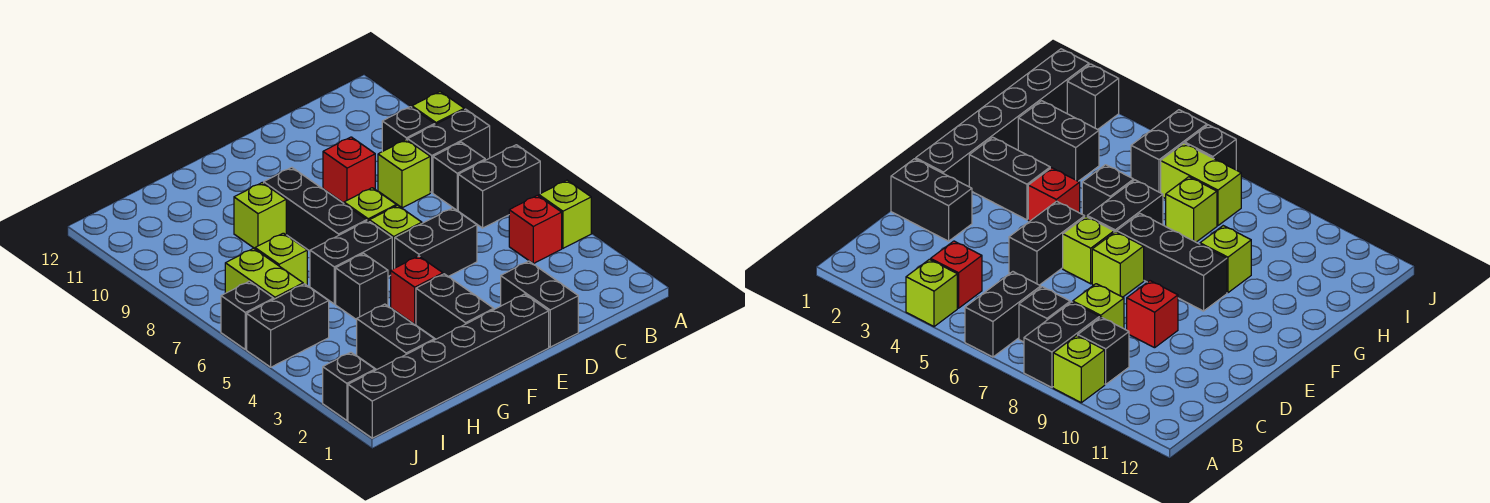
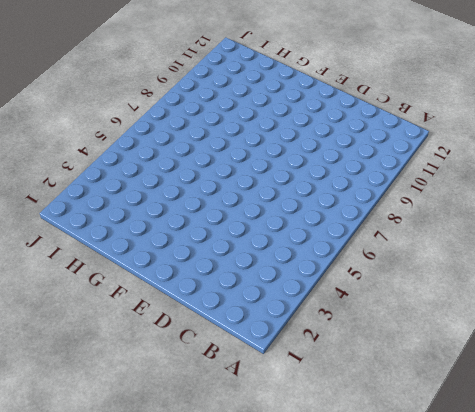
none -> lime 1x1 brick [539,180,591,248]
none -> black 1x2 brick [458,145,540,228]
none -> black 1x2 brick [408,109,490,192]

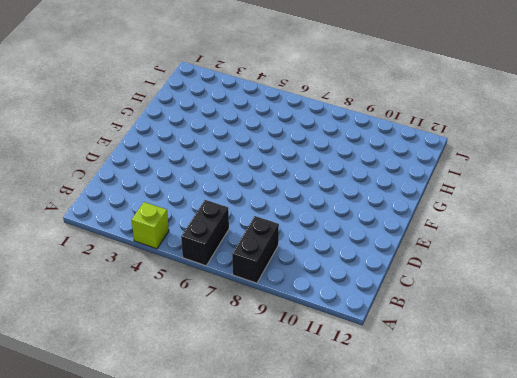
none -> lime 1x1 brick [412,92,464,125]
none -> red 1x1 brick [509,195,562,264]
none -> black 1x1 brick [433,142,485,210]

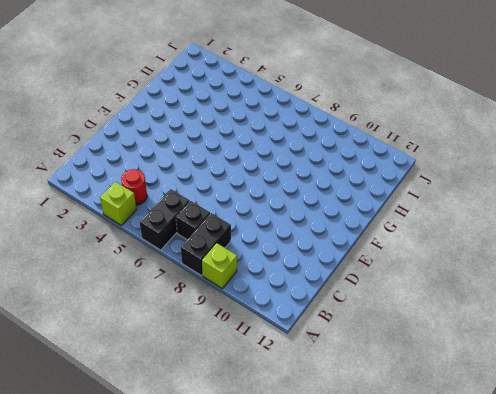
red 1x1 round brick [121,169,147,205] -> red 1x1 brick [509,195,562,264]
none -> black 1x1 brick [382,107,435,151]
none -> lime 1x1 brick [378,140,430,208]
none -> black 1x2 brick [501,261,578,347]

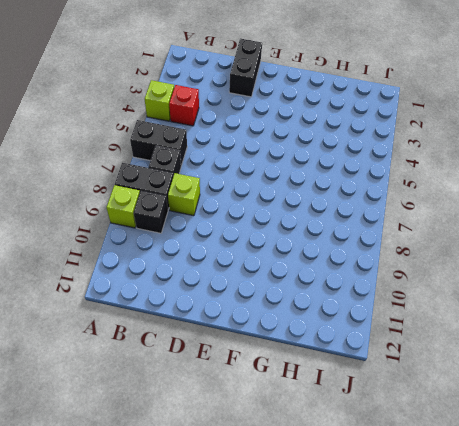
none -> black 1x2 brick [395,208,477,276]
none -> red 1x1 brick [323,137,375,203]
none -> black 1x6 brick [348,294,549,438]

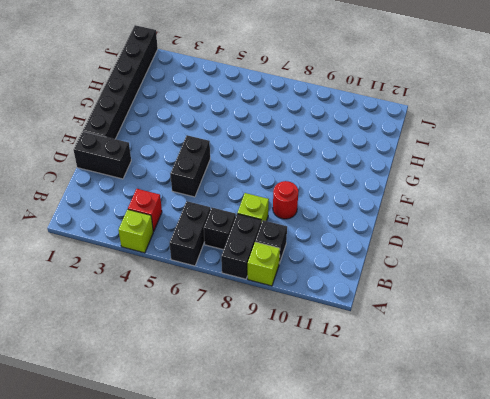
red 1x1 round brick [273,181,298,219] -> red 1x1 brick [323,137,375,203]
none -> lime 1x1 brick [369,205,422,269]
none -> lime 1x1 brick [344,188,396,221]
none -> black 1x2 brick [416,274,494,339]

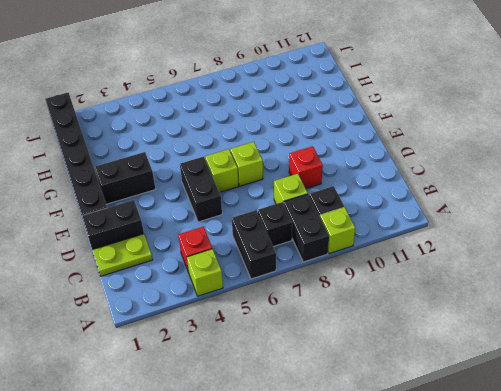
lime 1x2 plate [92,234,153,276] -> none
none -> red 1x1 brick [391,256,443,324]
none -> black 1x2 brick [310,221,392,304]
none -> black 1x3 brick [264,167,367,251]

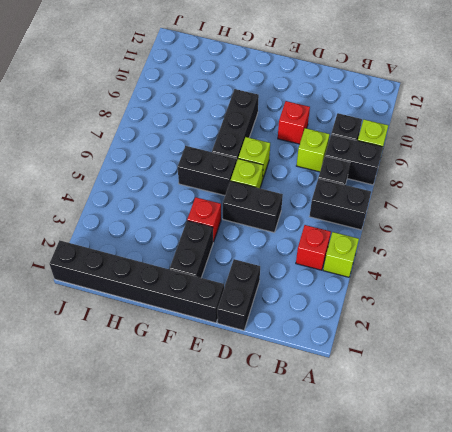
none -> black 1x1 brick [336,254,388,320]
none -> lime 1x1 brick [234,183,286,248]
none -> black 1x2 brick [357,304,434,370]

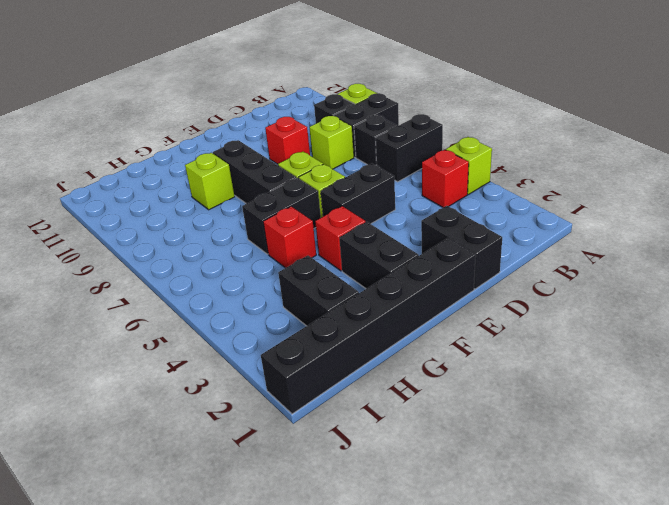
red 1x1 brick [263,207,316,268] -> black 1x1 brick [336,254,388,320]
none -> lime 1x1 brick [255,233,307,285]
none -> black 1x2 brick [247,284,329,367]
none -> lime 1x2 brick [225,248,303,299]

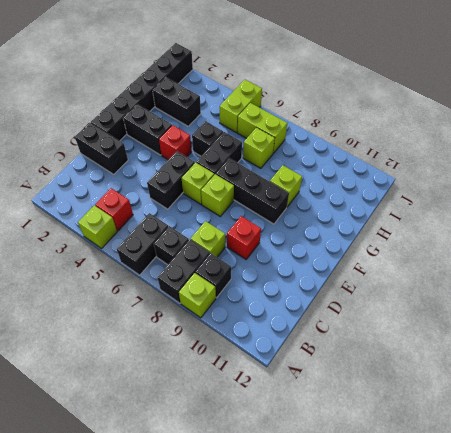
lime 1x2 brick [220,80,262,133] -> black 1x2 brick [247,284,329,367]
none -> black 1x1 brick [323,352,375,420]
none -> black 1x1 brick [221,281,274,349]

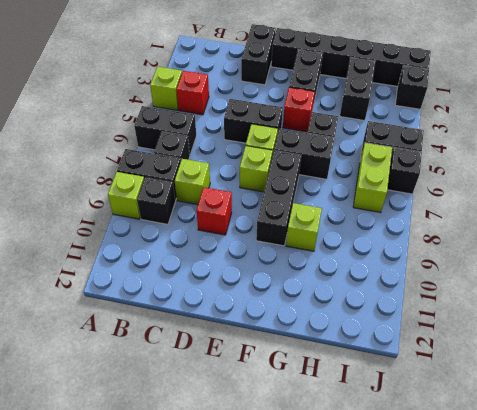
none -> lime 1x1 brick [255,233,307,285]

